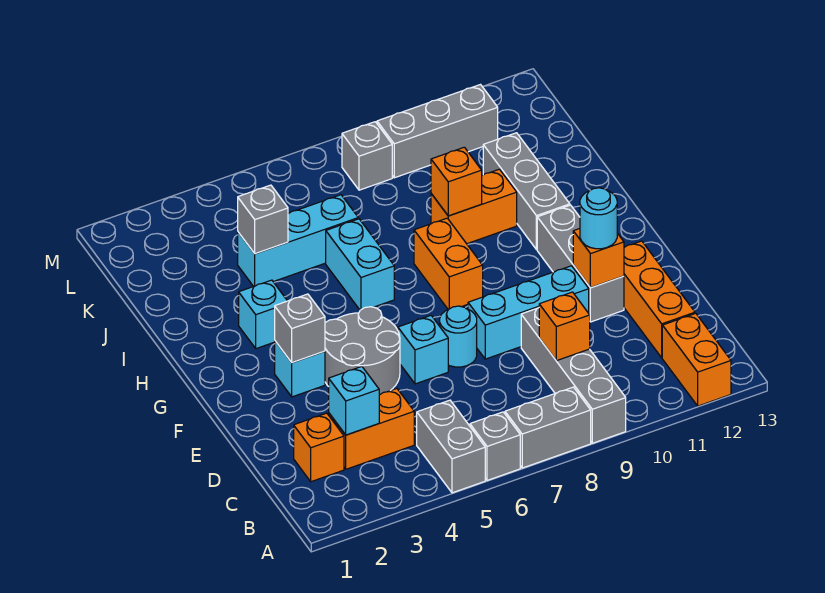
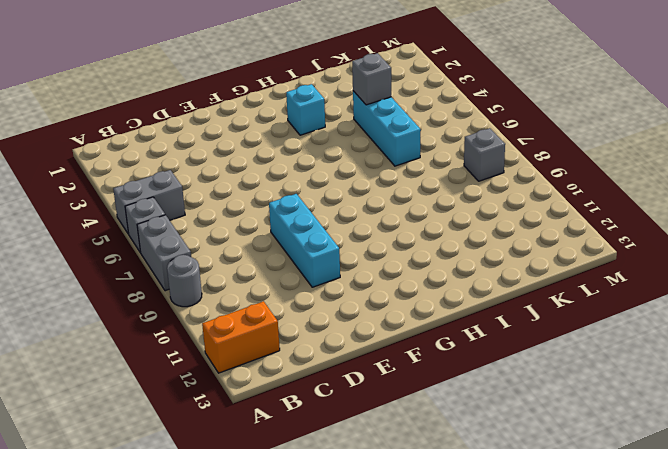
grey 1x1 round brick [167,255,202,307] -> grey 1x4 brick [521,308,626,443]
none -> orange 1x1 brick [294,413,344,482]
none -> orange 1x2 brick [329,389,414,469]
none -> orange 1x3 brick [624,241,695,358]

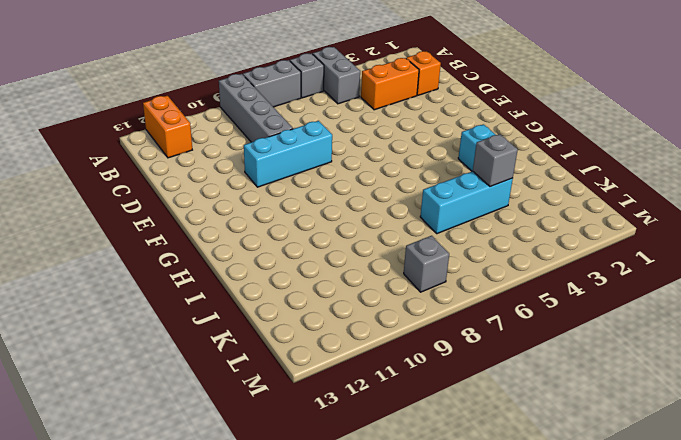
none -> orange 1x3 brick [624,241,695,358]
none -> grey 2x2 round brick [325,307,400,395]
none -> cyan 1x1 brick [398,316,448,384]

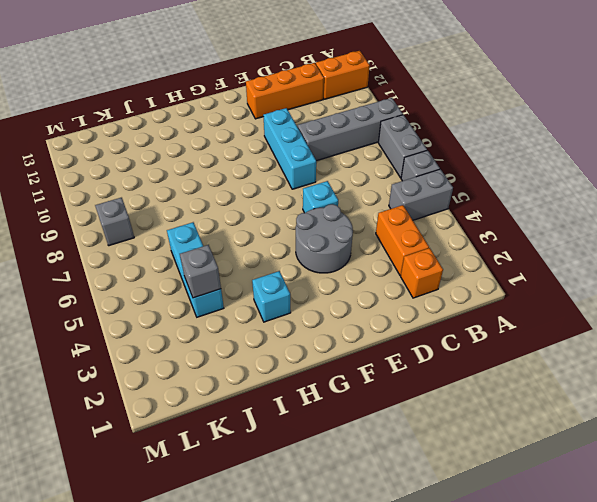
none -> cyan 1x1 round brick [440,306,477,367]
none -> grey 1x3 brick [537,205,624,322]
none -> cyan 1x1 brick [275,341,325,397]

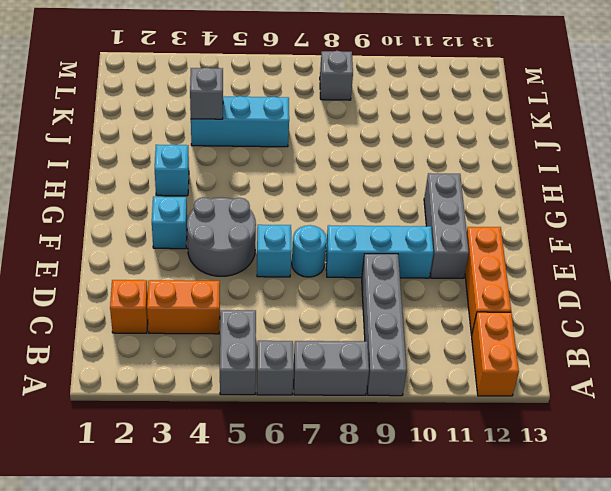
none -> orange 1x2 brick [414,218,483,310]
none -> cyan 1x2 brick [326,219,394,310]
none -> grey 1x3 brick [483,133,570,250]

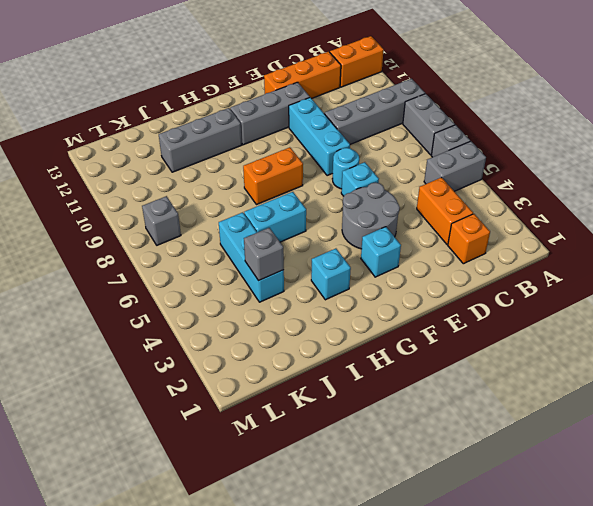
none -> orange 1x2 brick [431,169,517,244]
none -> grey 1x3 brick [377,85,498,178]
none -> cyan 1x1 brick [329,367,379,435]

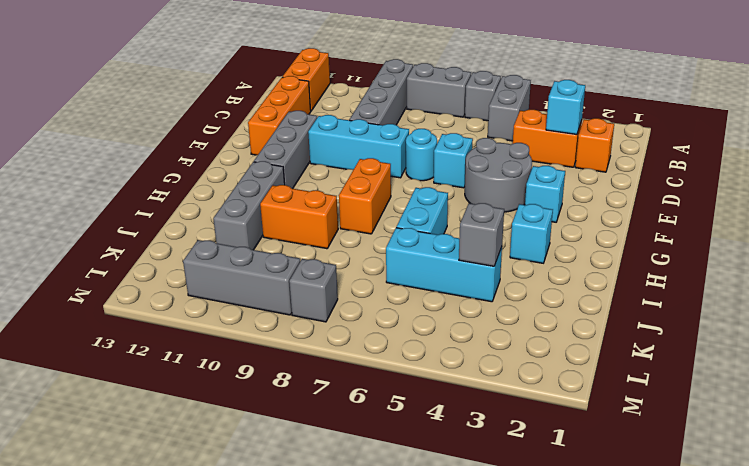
none -> orange 1x1 brick [539,292,590,361]
none -> orange 1x1 brick [573,229,624,288]
none -> grey 1x1 brick [275,294,325,363]

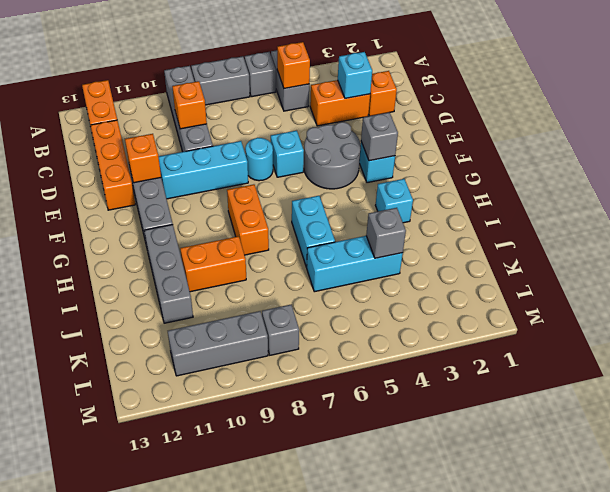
orange 1x1 brick [277,42,310,89] -> orange 1x1 brick moved to [431,147,482,216]
none -> cyan 1x1 round brick [580,188,617,249]

